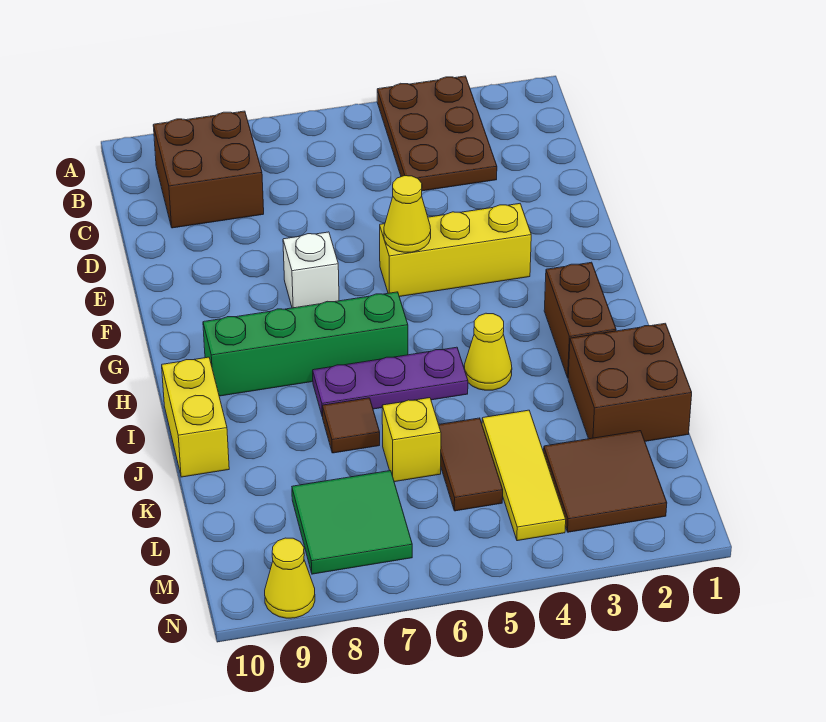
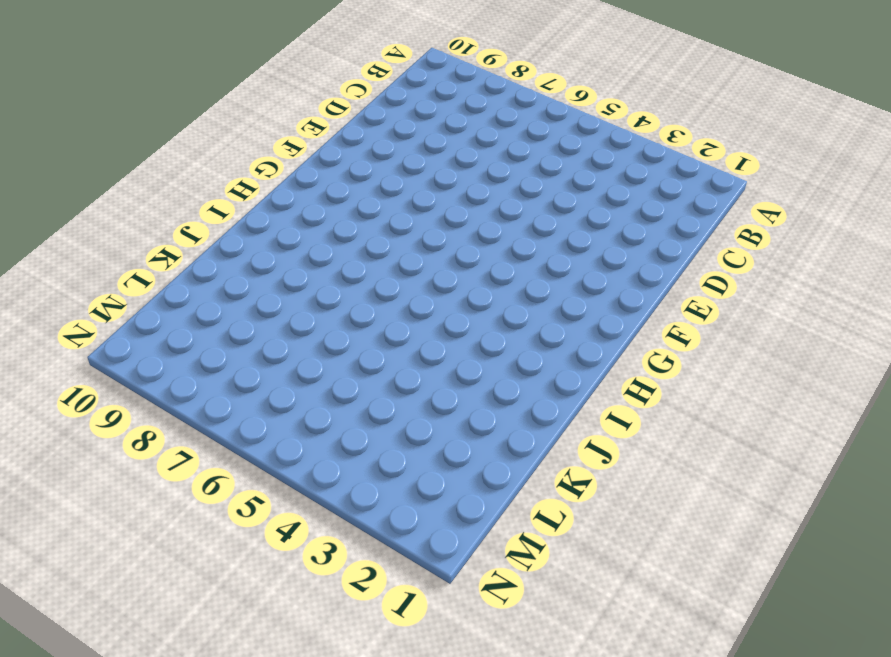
none -> brown 2x3 plate [377,76,497,191]
none -> brown 2x2 brick [153,111,264,228]
none -> yellow 1x3 brick [380,204,531,297]

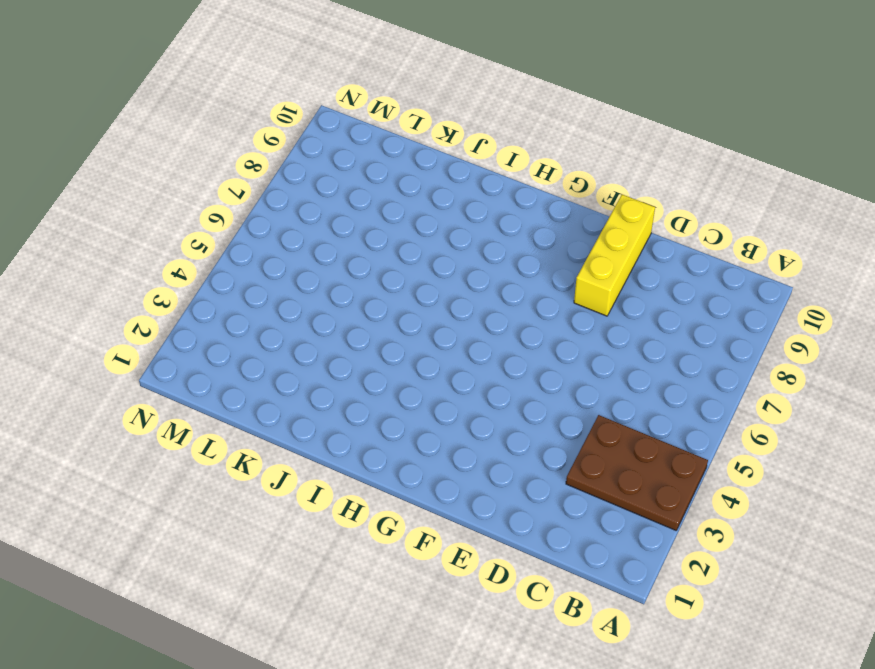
yellow 1x3 brick [574,194,655,316] -> yellow 1x3 brick moved to [380,204,531,297]
none -> brown 2x2 brick [153,111,264,228]
none -> white 1x1 brick [283,232,339,308]
none -> brown 1x2 brick [544,262,616,378]

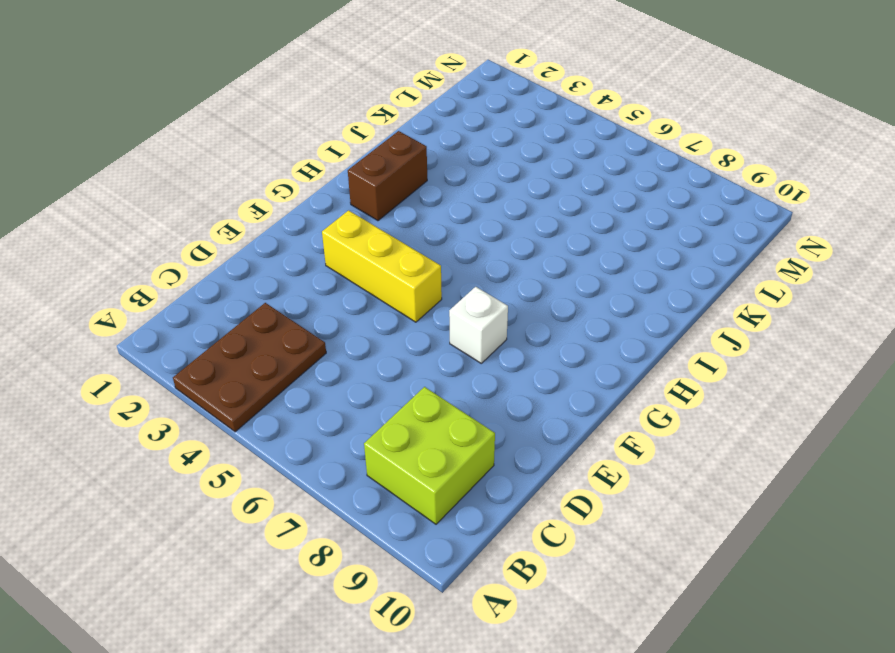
lime 2x2 brick [364,387,495,524] -> brown 2x2 brick [153,111,264,228]
none -> green 1x4 brick [203,292,408,396]
none -> yellow 1x1 cone [464,313,512,390]
none -> purple 1x3 plate [313,347,468,417]

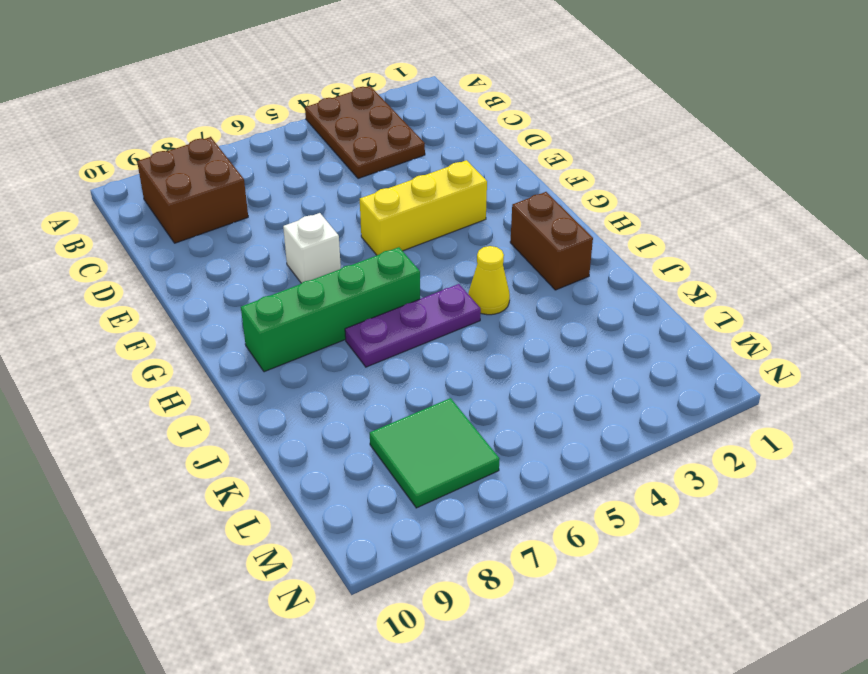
none -> yellow 1x2 brick [162,357,229,477]
none -> brown 2x2 brick [568,323,692,441]
none -> brown 1x1 tile [322,398,380,453]

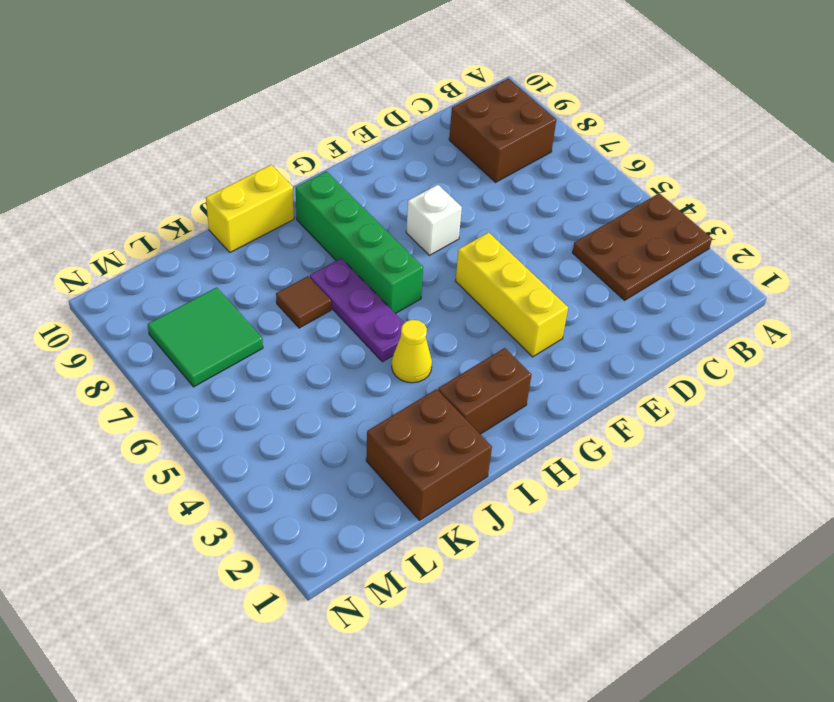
none -> yellow 1x3 tile [482,410,566,541]
none -> brown 1x2 tile [439,418,503,511]
none -> yellow 1x1 brick [382,398,441,482]

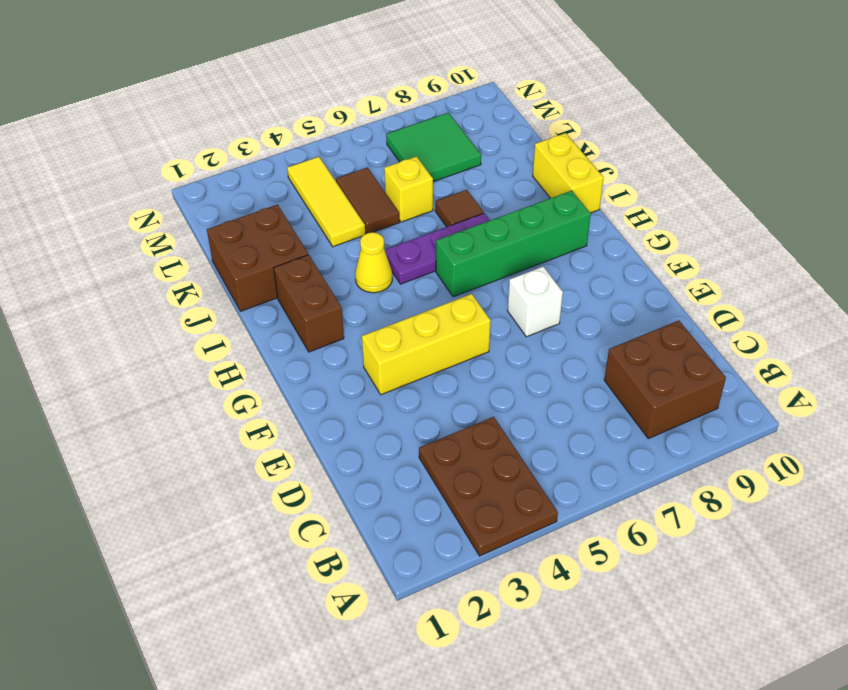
none -> brown 2x2 tile [544,431,667,532]
none -> yellow 1x1 cone [265,538,315,618]
none -> yellow 1x1 cone [384,176,431,252]

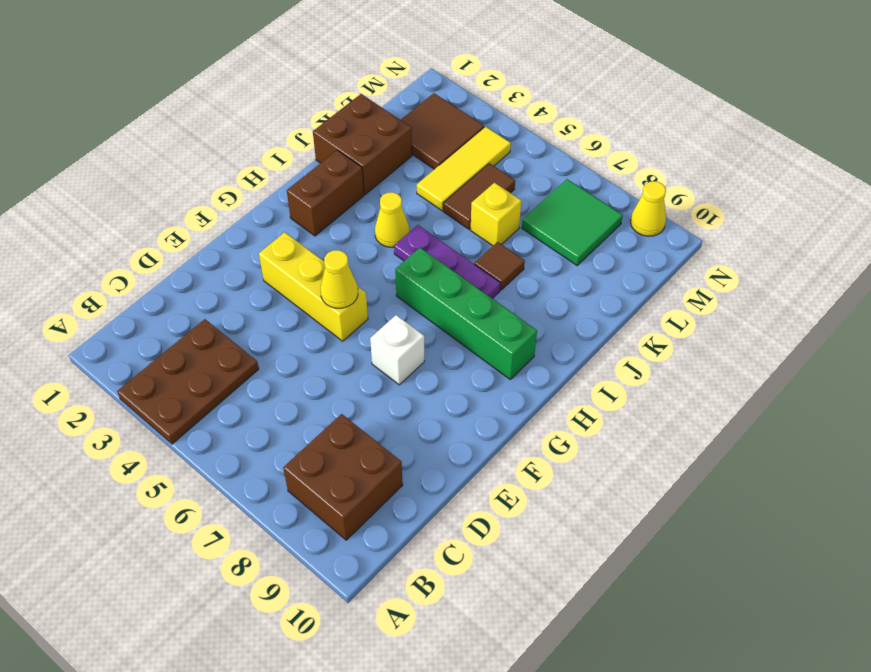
none -> yellow 1x2 brick [162,357,229,477]

